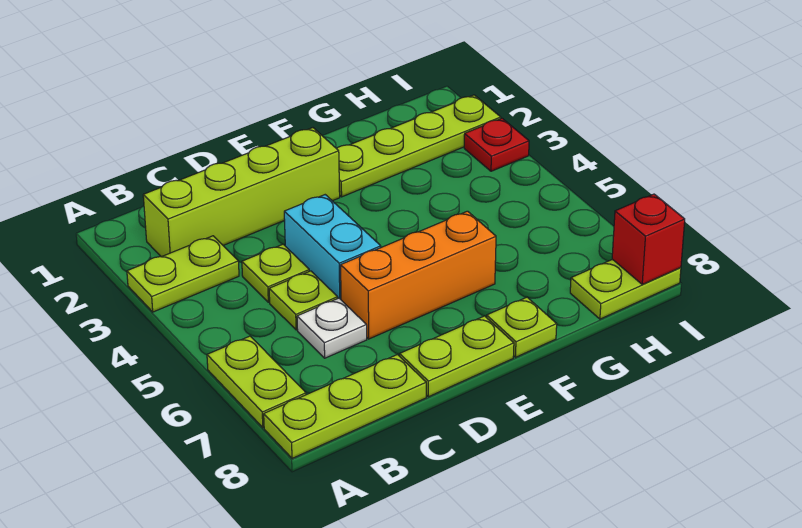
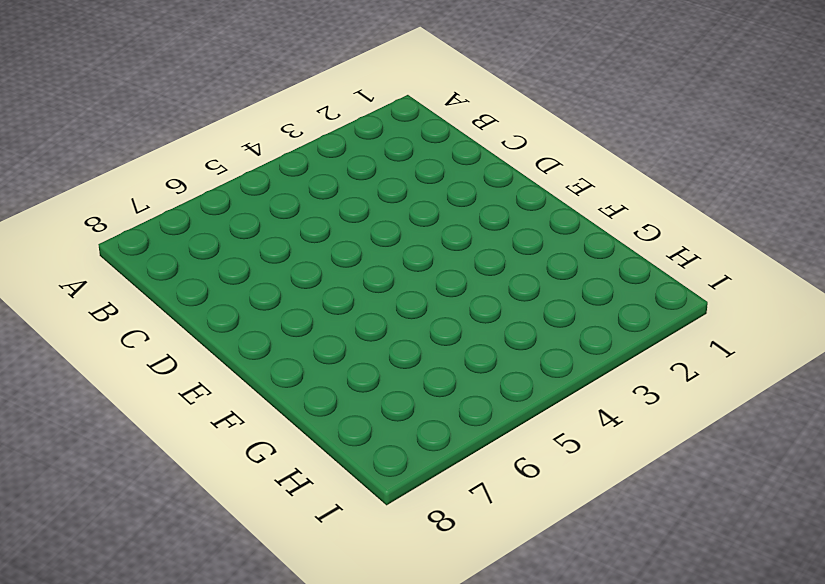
none -> lime 1x2 plate [127,236,239,312]
none -> lime 1x2 plate [207,336,306,428]
none -> lime 1x3 plate [264,355,426,458]

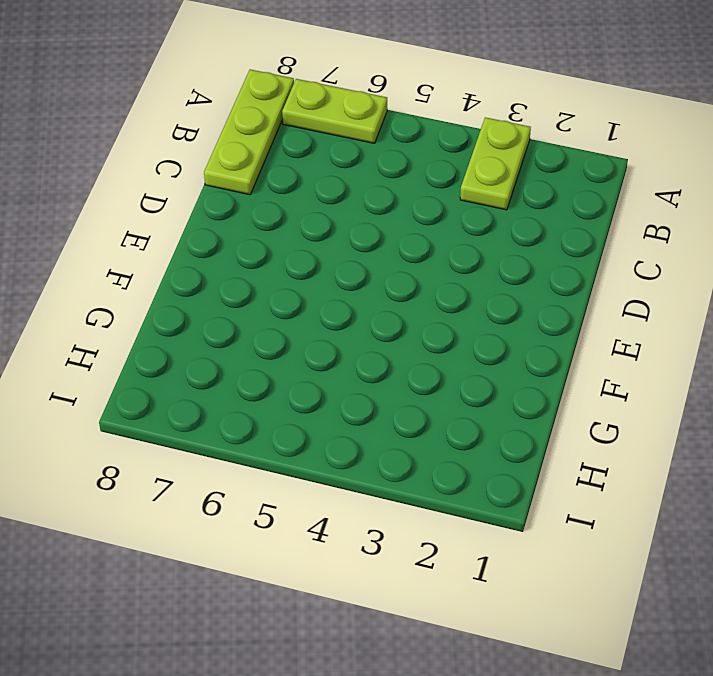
none -> lime 1x4 brick [143,128,340,257]
none -> lime 1x1 plate [242,244,309,302]
none -> lime 1x1 plate [269,271,338,330]

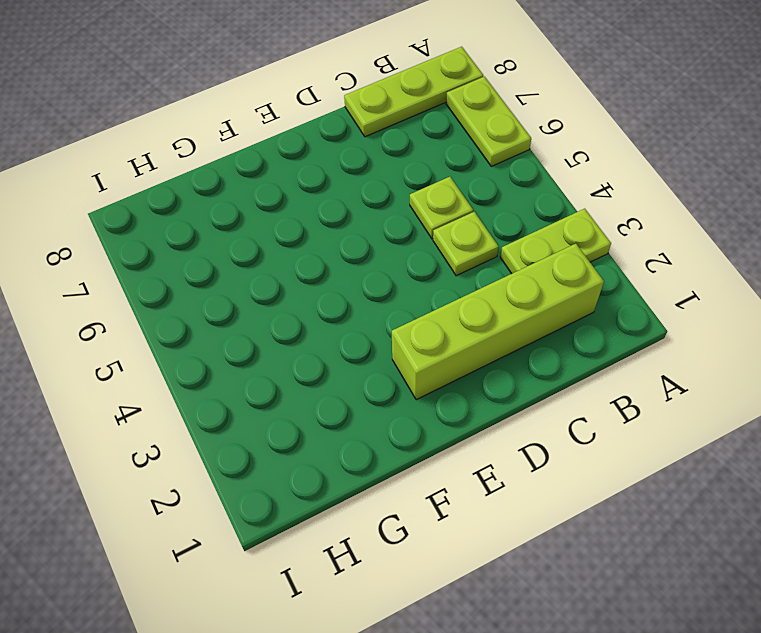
none -> white 1x1 plate [297,298,367,358]
none -> cyan 1x2 brick [284,195,381,299]
none -> orange 1x3 brick [341,211,496,339]

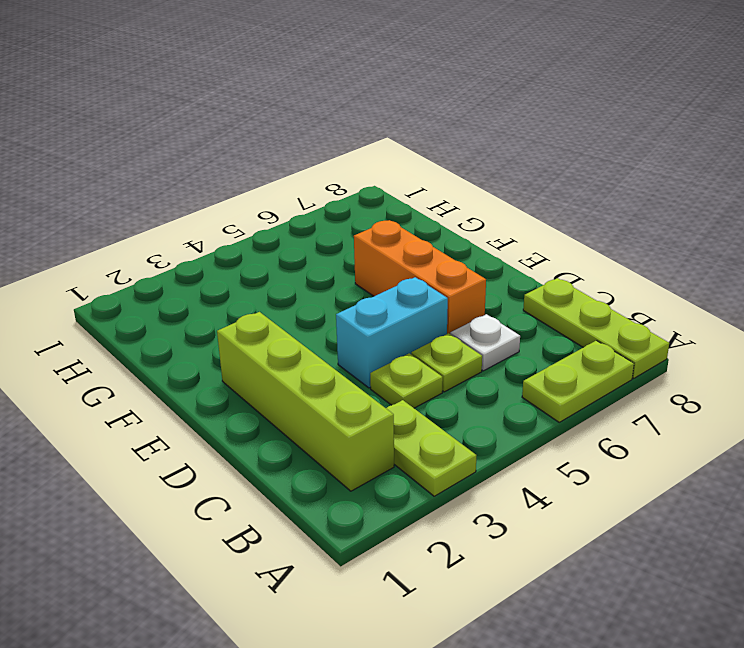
none -> lime 1x2 plate [400,316,514,397]
none -> lime 1x4 plate [336,95,501,197]
none -> lime 1x1 plate [487,297,557,357]

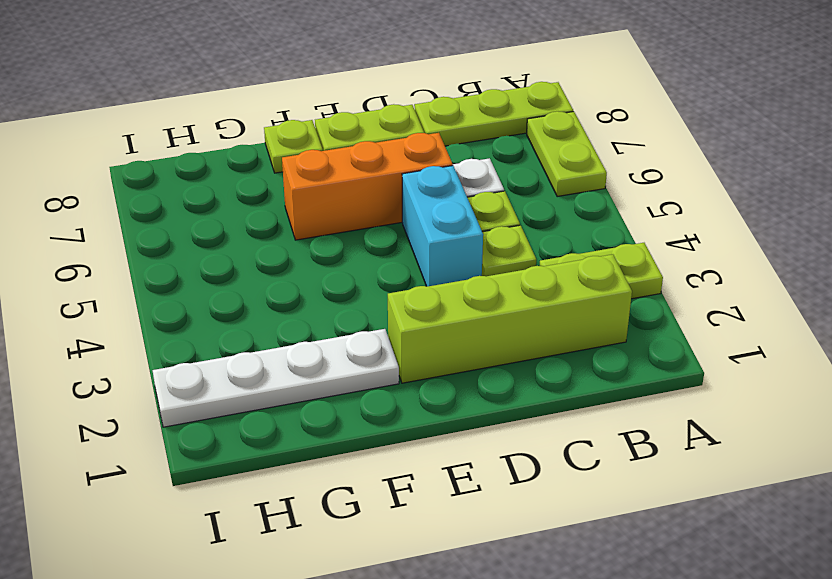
white 1x4 plate [153,329,399,427] -> lime 1x4 plate [336,95,501,197]
none -> lime 1x2 plate [570,259,681,319]
none -> red 1x1 plate [464,118,529,171]
none -> red 1x1 brick [612,194,685,284]

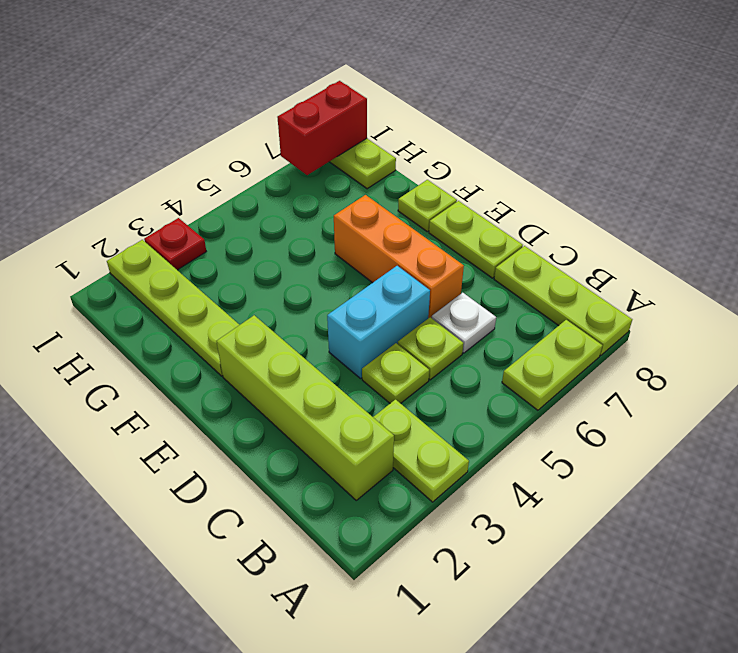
red 1x2 brick [277,81,367,175] -> red 1x1 brick [612,194,685,284]

